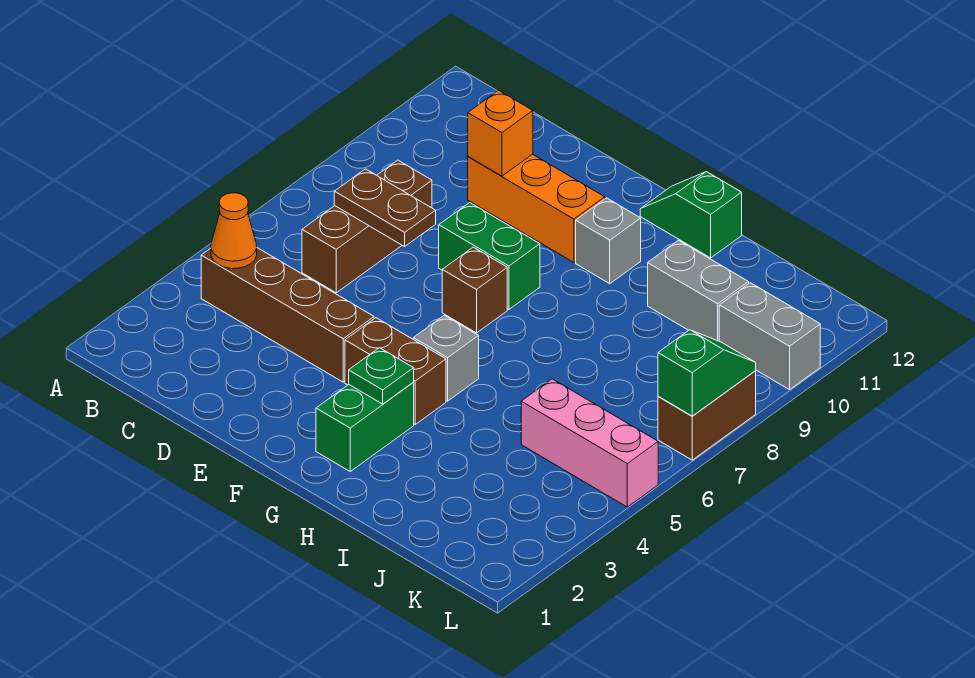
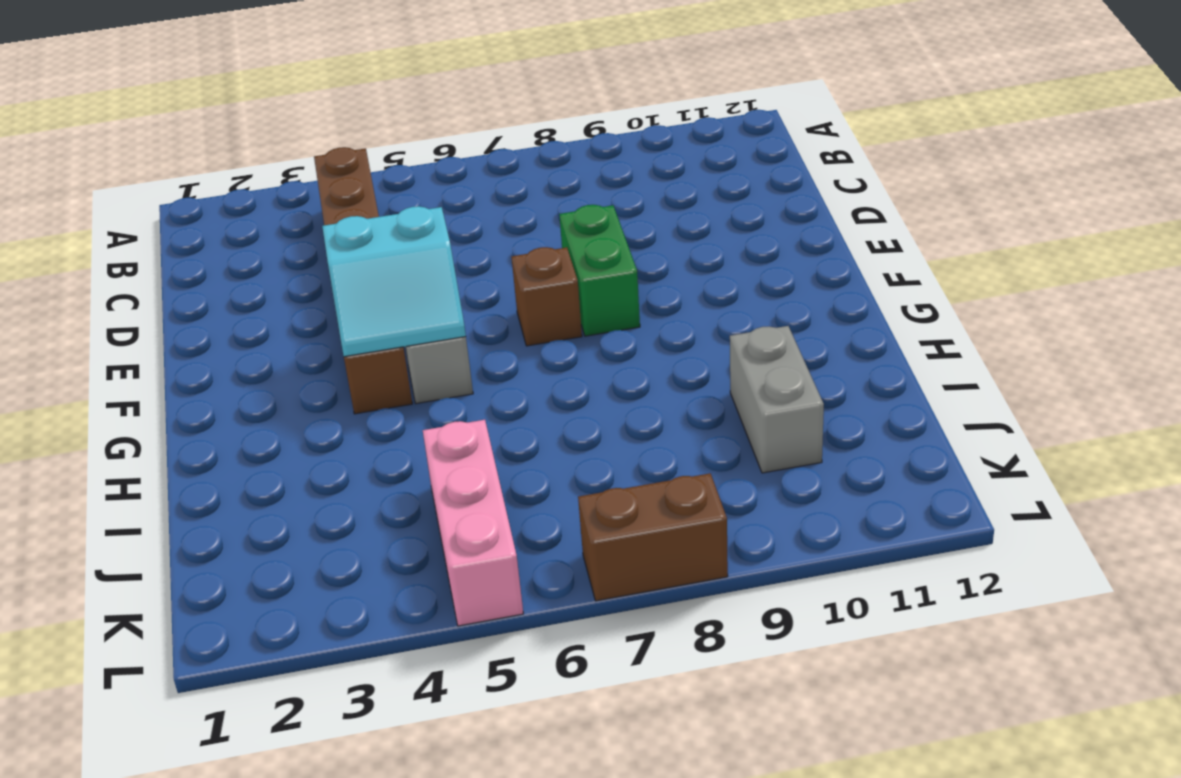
cyan 2x2 slope [322,206,466,357] -> none
none -> brown 1x3 brick [302,160,432,293]
none -> orange 1x3 brick [468,154,605,262]
none -> green 1x2 brick [316,383,414,471]

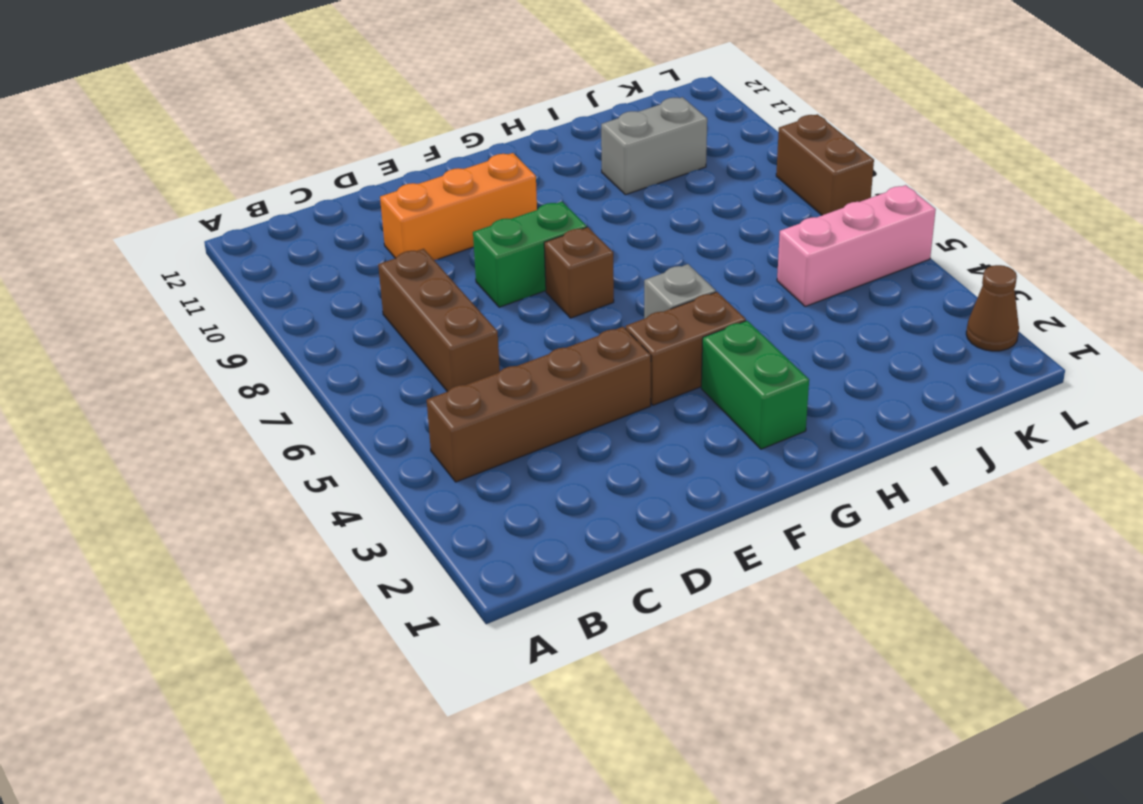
brown 1x1 cone [966,265,1019,351] -> none
none -> grey 1x1 brick [576,198,641,284]
none -> green 1x2 slope [640,172,742,258]
none -> grey 1x2 brick [719,283,820,390]

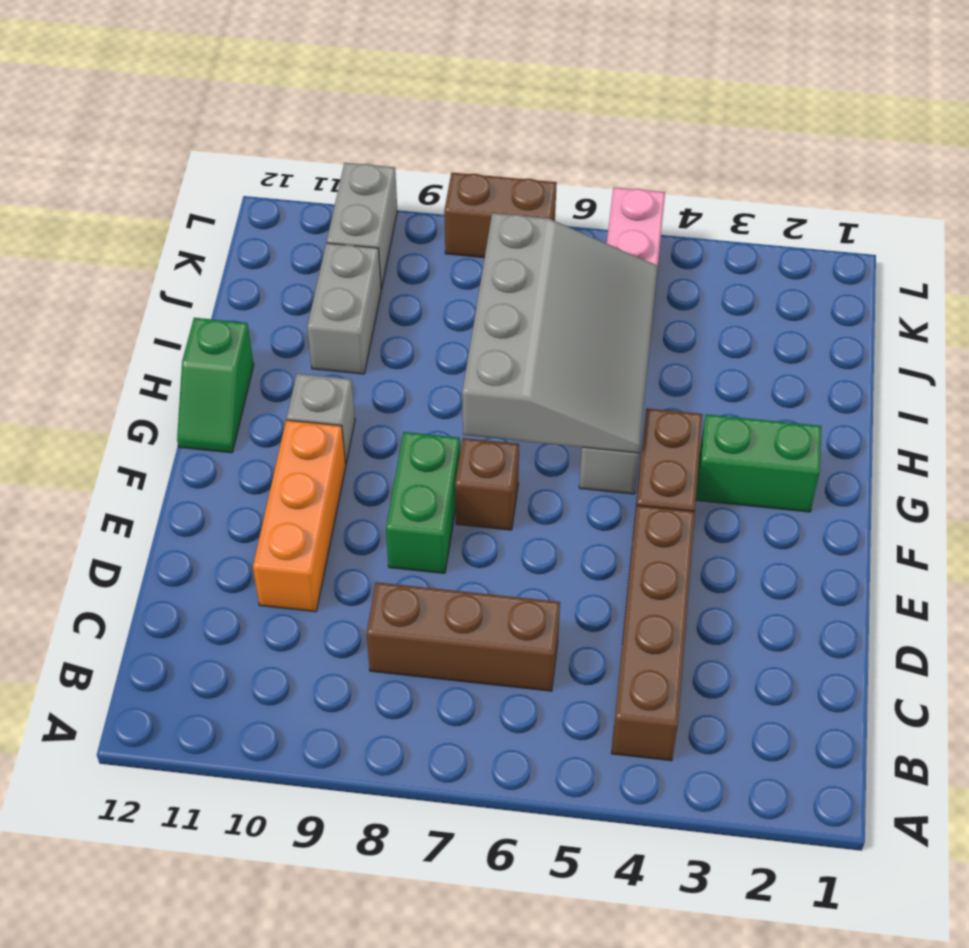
grey 3x4 slope [462,213,658,453] -> none
none -> orange 1x1 cone [211,193,257,269]
none -> brown 1x2 plate [334,169,436,247]
none -> orange 1x1 brick [468,90,533,176]

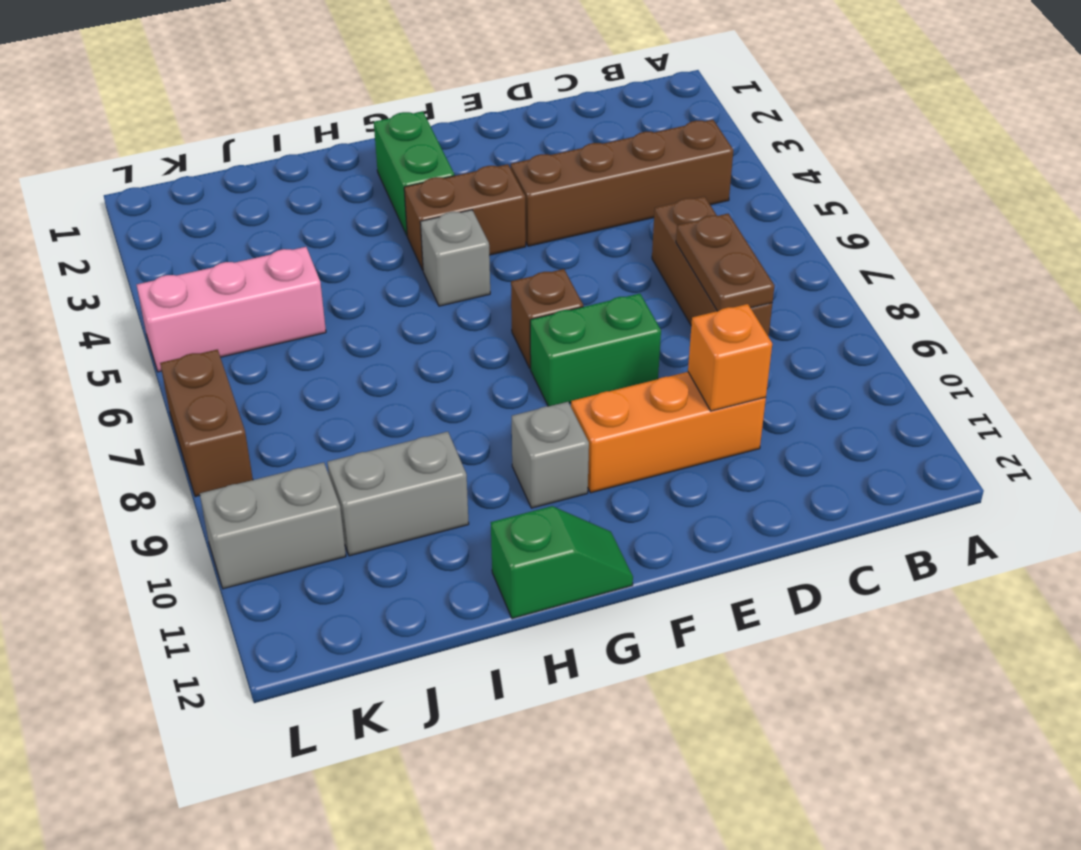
brown 1x2 plate [676,214,775,311] -> brown 1x2 plate turned to [334,169,436,247]
none -> orange 1x1 cone [211,193,257,269]
none -> green 1x1 plate [349,348,414,404]
none -> green 1x2 slope [658,330,756,416]

